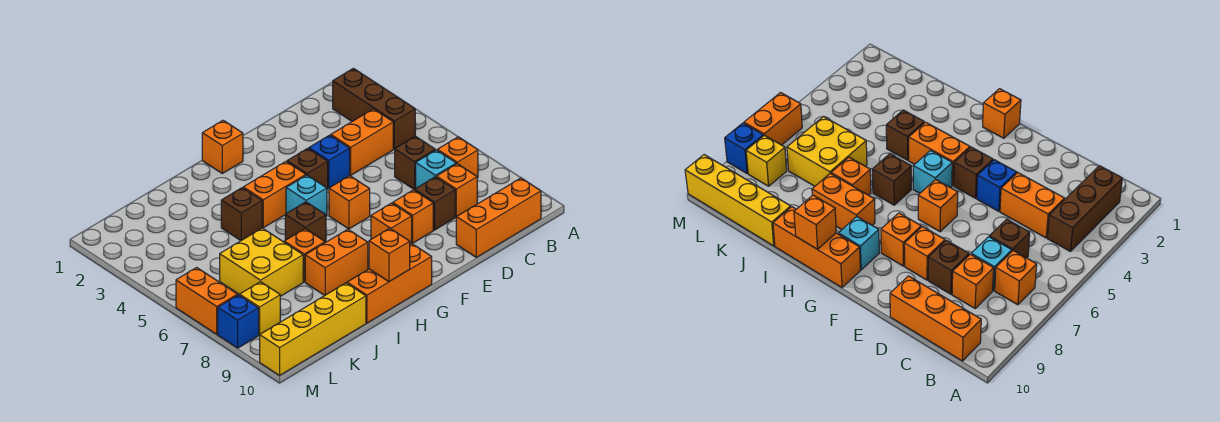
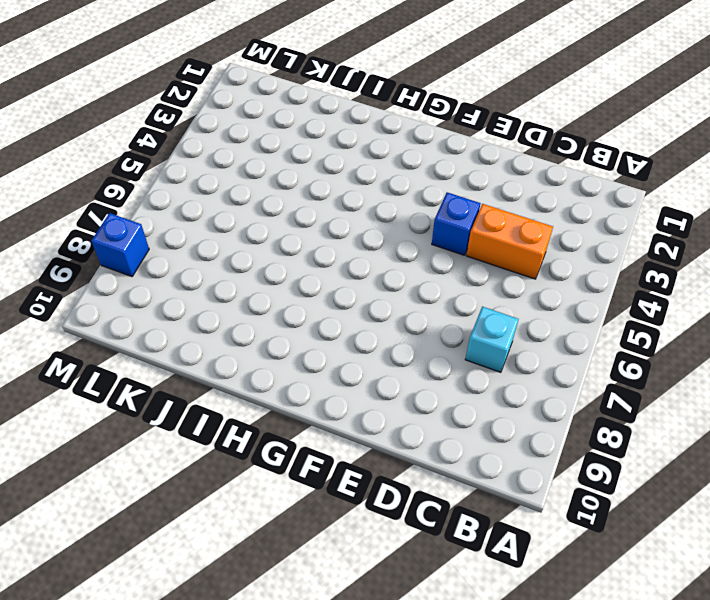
none -> brown 1x3 brick [333,68,415,149]
none -> orange 1x1 brick [437,137,478,178]
none -> orange 1x3 brick [456,178,541,257]

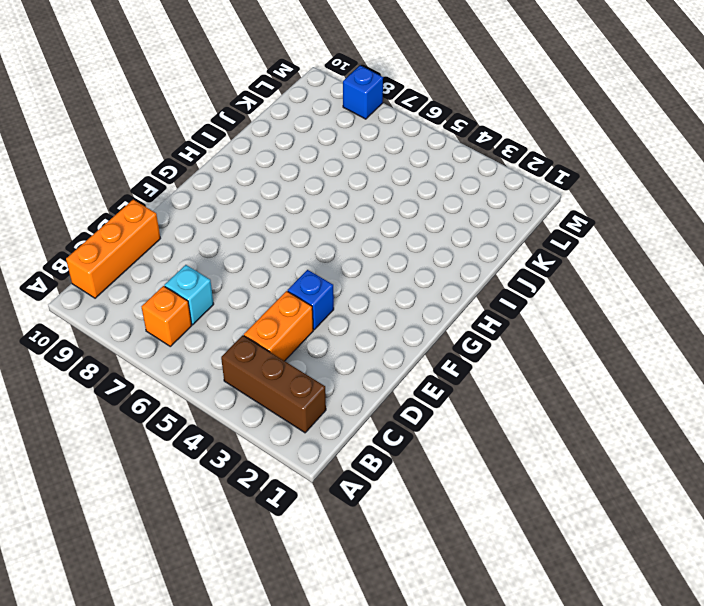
none -> brown 1x1 brick [395,136,435,190]
none -> orange 1x1 brick [436,164,477,217]
none -> brown 1x1 brick [415,177,455,230]

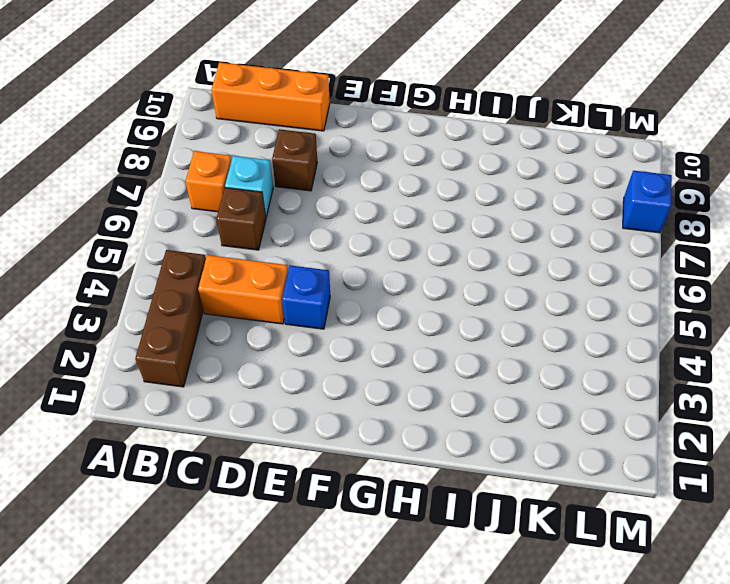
none -> orange 1x1 brick [436,164,477,217]
none -> orange 1x1 brick [393,190,433,243]
none -> brown 1x1 brick [287,148,328,189]

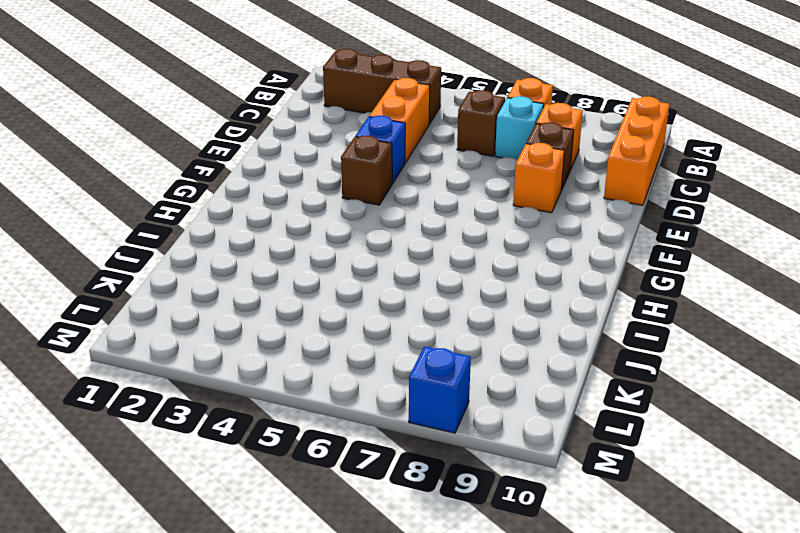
none -> orange 1x1 brick [329,176,370,229]
none -> orange 1x1 brick [371,203,412,244]
none -> orange 1x1 brick [202,120,243,173]

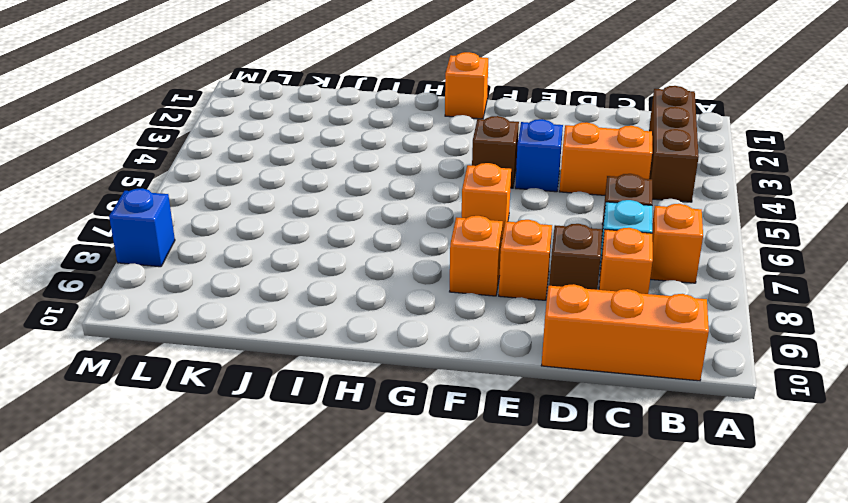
none -> orange 1x2 brick [243,162,306,228]
none -> cyan 1x1 brick [286,175,327,216]
none -> cyan 1x1 brick [838,217,879,270]

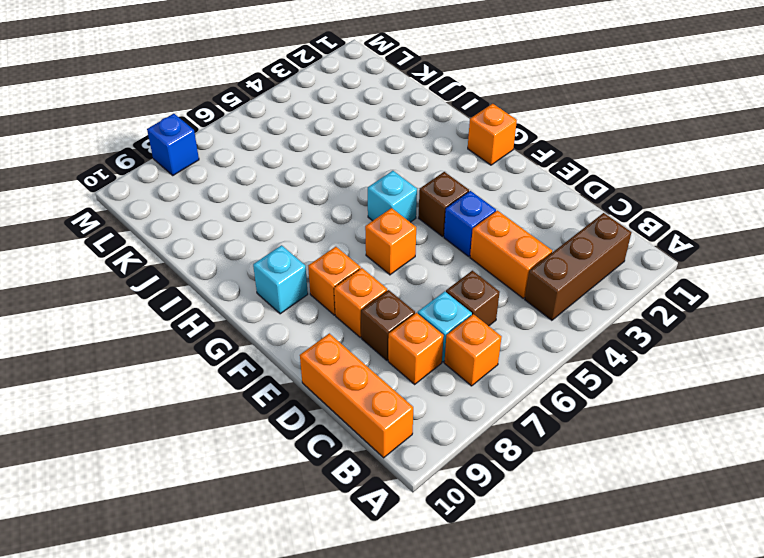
none -> orange 1x2 brick [243,162,306,228]
none -> orange 1x3 brick [347,244,432,323]
none -> brown 1x1 brick [285,202,326,243]

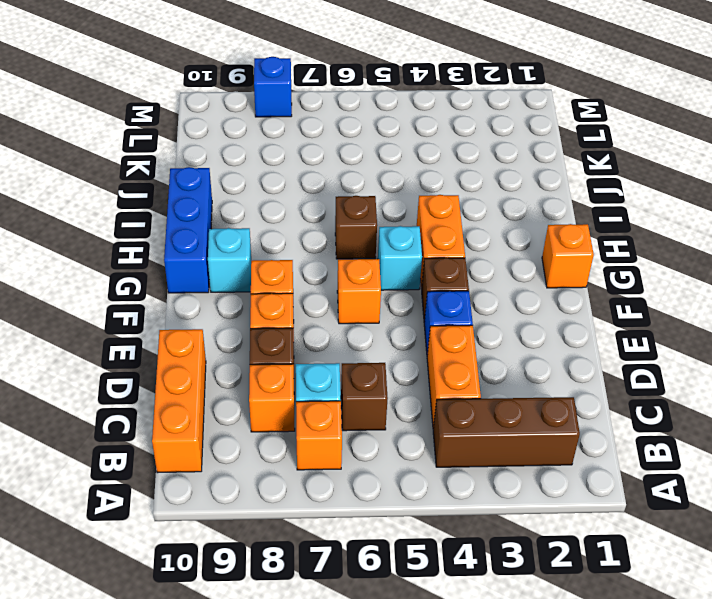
blue 1x3 brick [164,167,212,293] -> orange 1x3 brick [347,244,432,323]
none -> orange 1x2 brick [305,229,368,296]
none -> brown 1x1 brick [221,188,262,240]
none -> orange 1x1 brick [284,229,325,282]

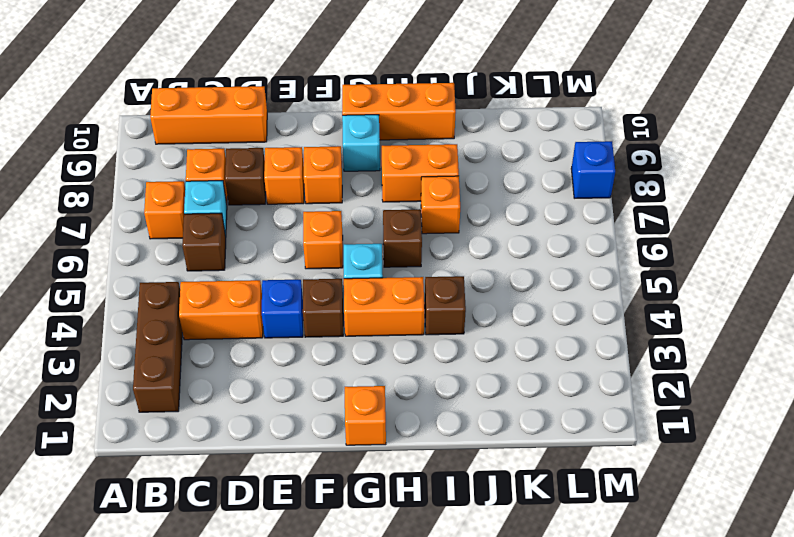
none -> yellow 2x2 brick [220,228,303,296]
none -> yellow 1x4 brick [260,283,366,375]
none -> yellow 1x1 brick [240,282,280,335]

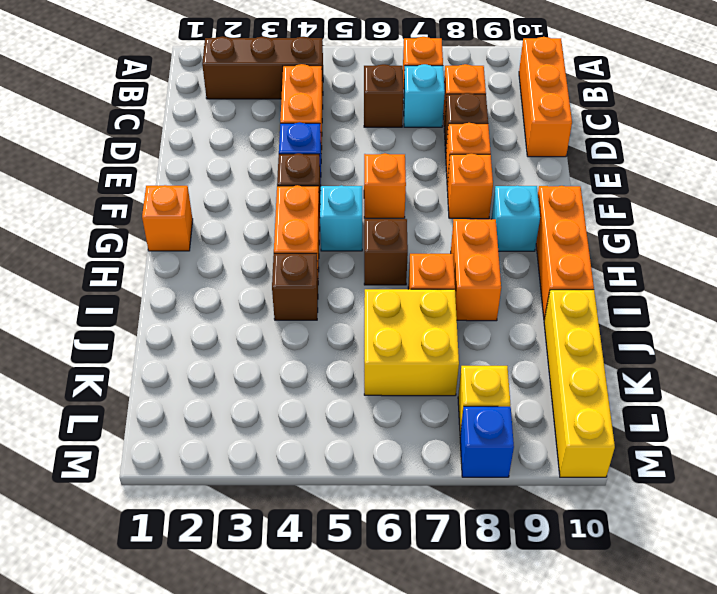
none -> orange 1x2 brick [176,267,238,334]
none -> orange 1x1 brick [369,228,410,282]

